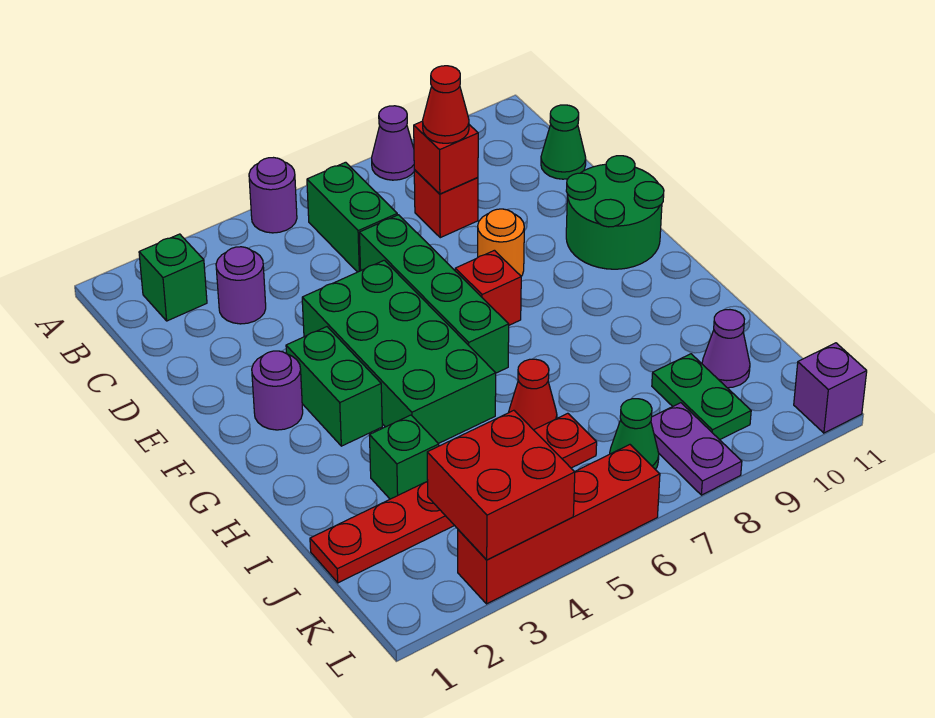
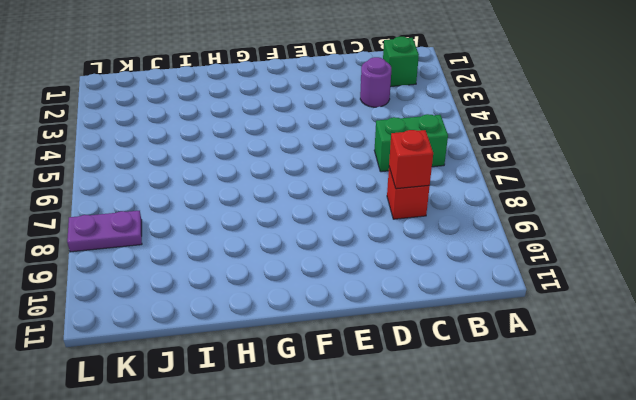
none -> purple 1x1 round brick [249,158,297,233]
none -> purple 1x1 cone [372,106,415,180]
none -> green 1x1 cone [541,105,586,179]

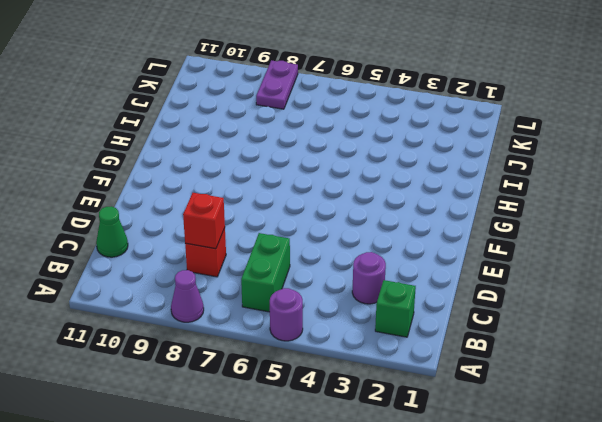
none -> green 1x4 brick [359,215,509,373]
none -> green 2x4 brick [302,260,496,444]
none -> orange 1x1 round brick [478,209,524,276]

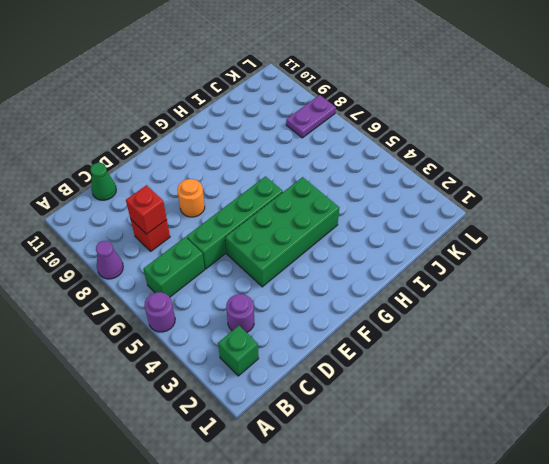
none -> green 2x2 round brick [566,156,664,269]
none -> purple 1x1 round brick [252,351,303,430]
none -> green 1x2 brick [286,327,382,446]

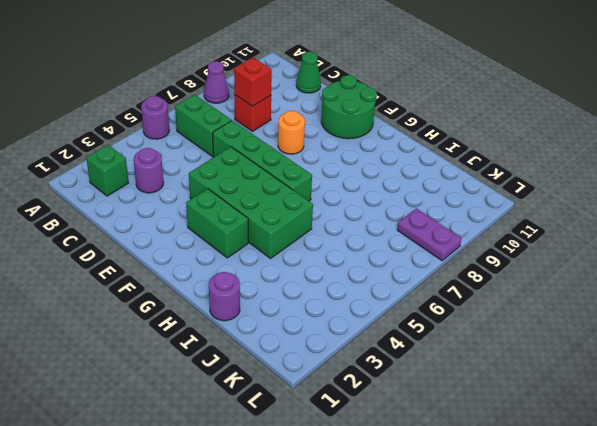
purple 1x1 round brick [209,272,240,321] -> purple 1x1 round brick moved to [252,351,303,430]
none -> red 1x1 brick [455,250,521,325]
none -> green 1x1 brick [369,415,439,499]
none -> red 1x1 cone [509,359,557,430]

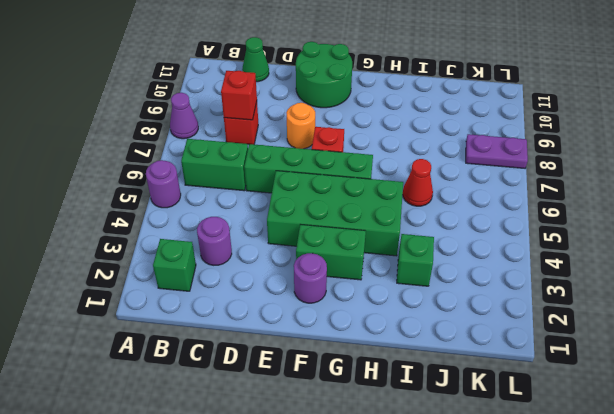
none -> red 1x6 plate [310,413,597,583]
none -> green 1x2 plate [652,354,751,440]
none -> purple 1x1 cone [702,310,750,388]

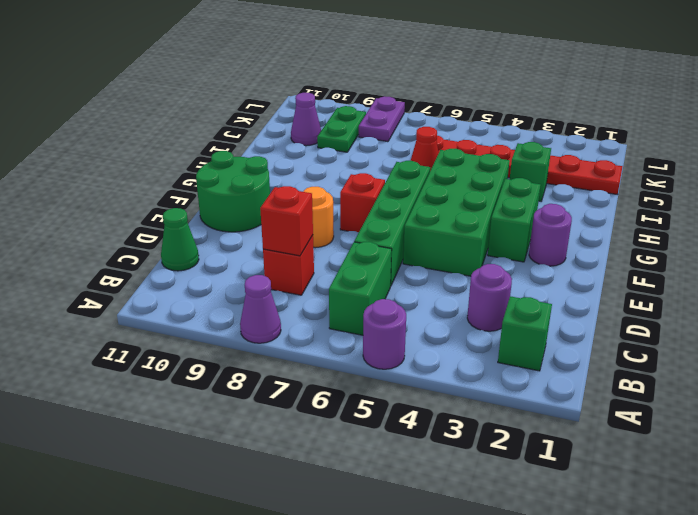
none -> green 1x1 cone [610,399,659,469]
none -> red 1x4 brick [458,445,660,604]
none -> purple 1x1 brick [794,343,867,433]

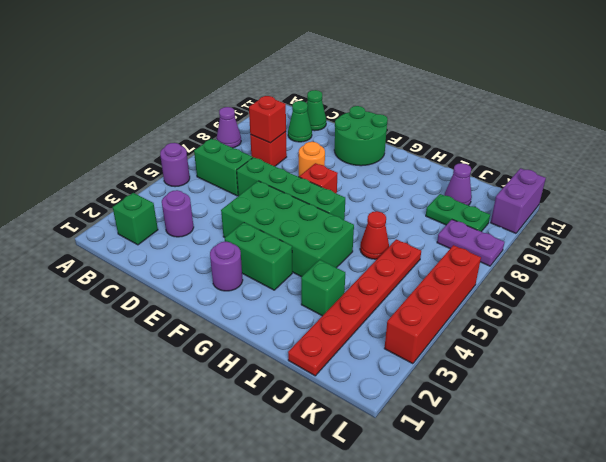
green 1x1 cone [288,101,312,142] -> green 1x1 cone moved to [610,399,659,469]
purple 1x2 brick [491,168,546,233] -> purple 1x1 brick [794,343,867,433]
none -> red 2x2 brick [427,410,575,560]
none -> red 1x1 cone [423,66,469,143]

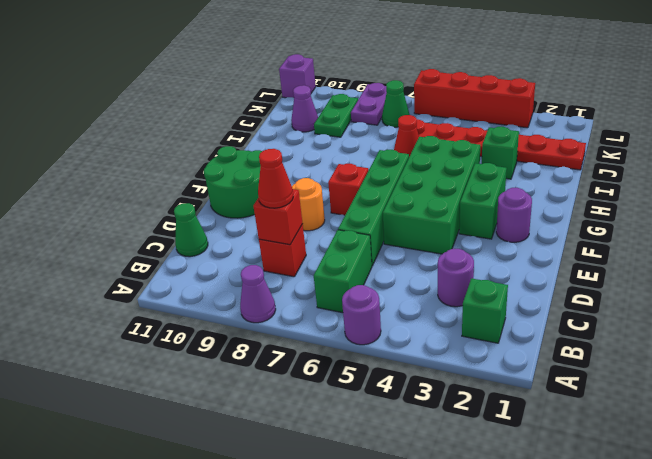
none -> red 2x2 brick [427,410,575,560]

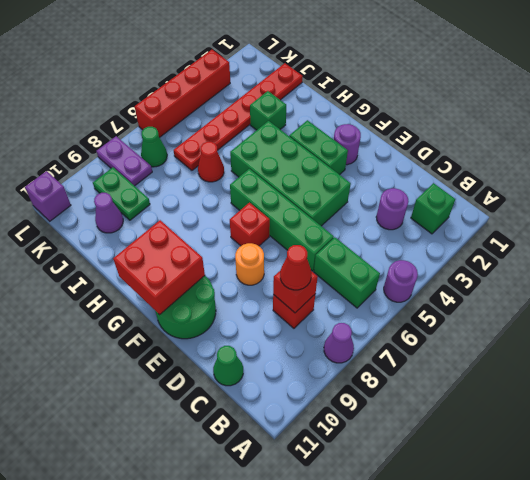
red 2x2 brick [113,220,205,315] -> red 2x2 brick moved to [427,410,575,560]

